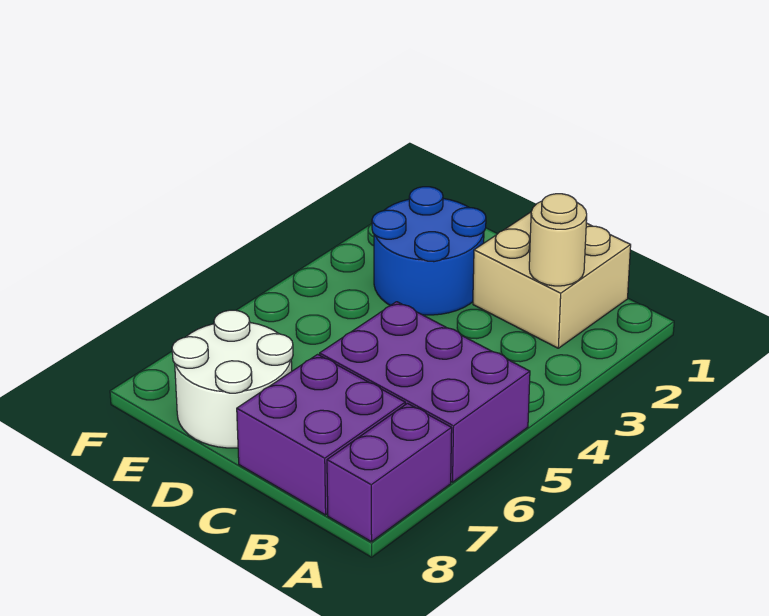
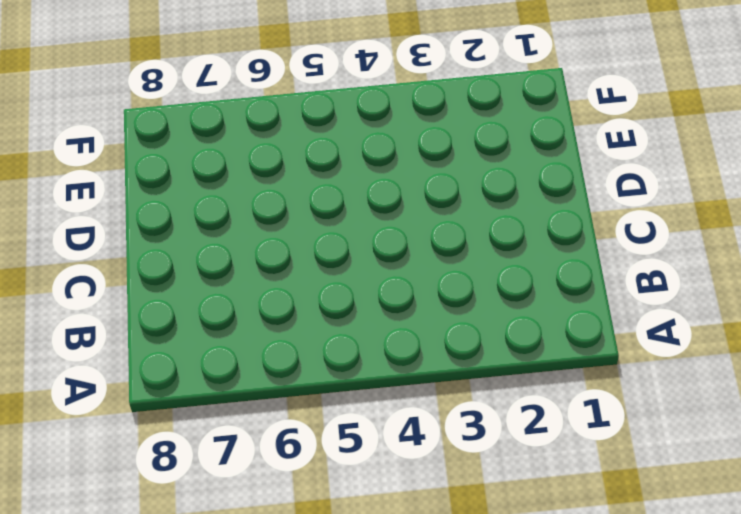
none -> purple 2x3 brick [320,302,530,482]
none -> purple 1x2 brick [327,403,452,542]

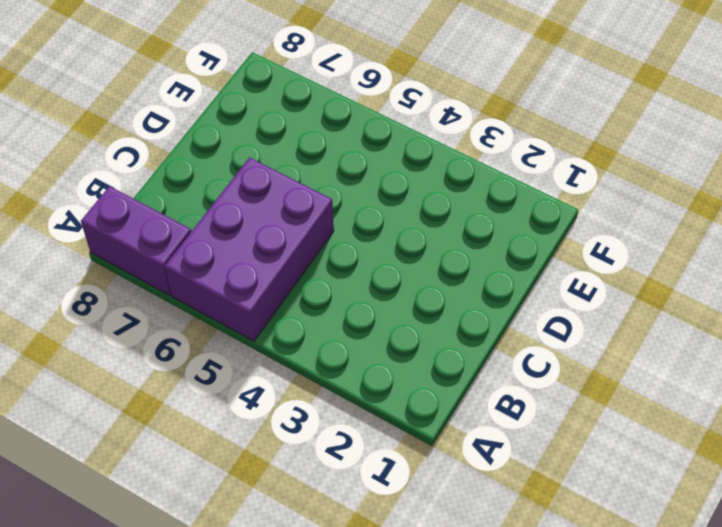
none -> tan 2x2 brick [473,212,631,348]
none -> purple 2x2 brick [237,354,405,515]

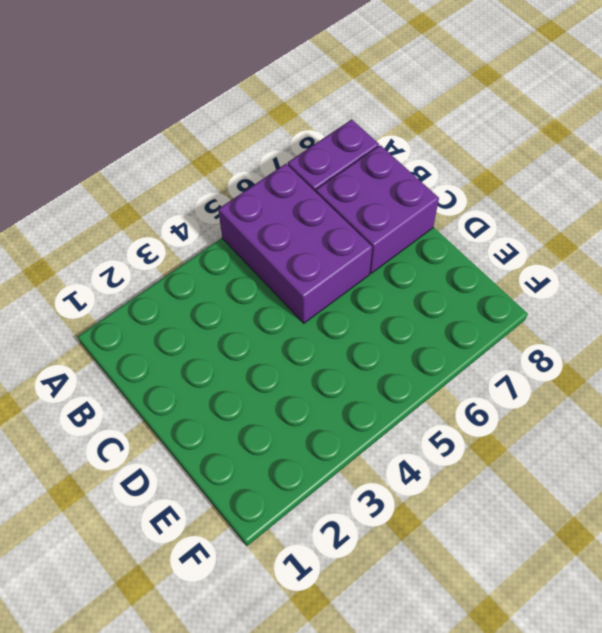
none -> tan 2x2 brick [473,212,631,348]
none -> blue 2x2 round brick [372,187,486,315]

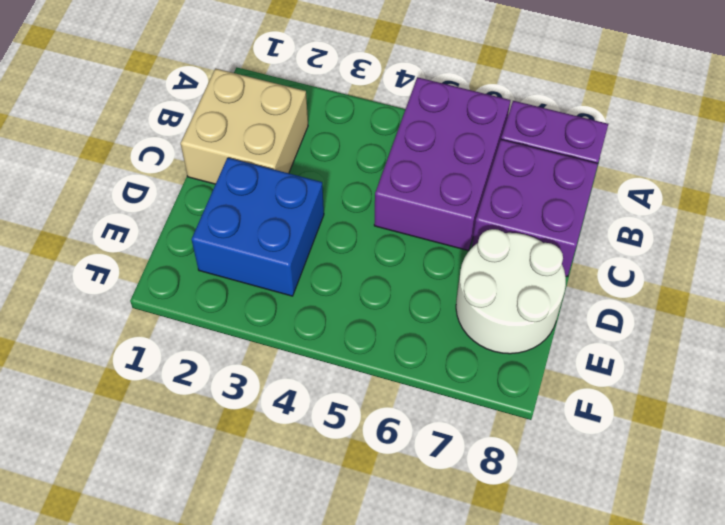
blue 2x2 brick [192,158,324,296] -> blue 2x2 round brick [372,187,486,315]
none -> tan 1x1 round brick [529,194,587,286]

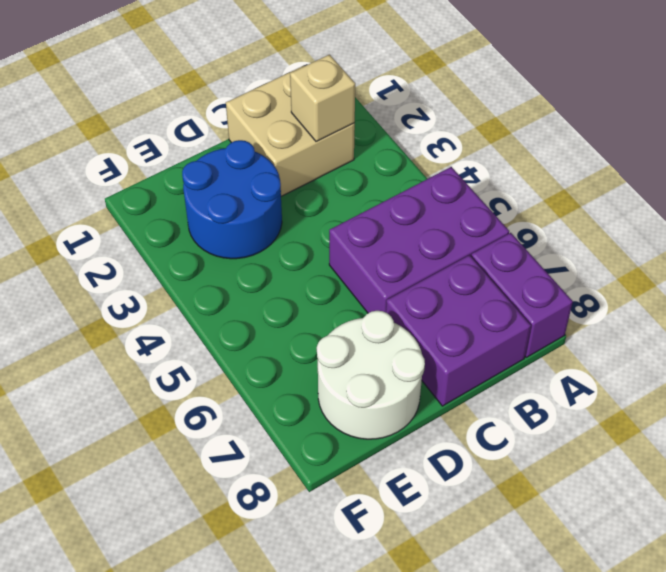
tan 1x1 brick [290,55,355,141] -> tan 1x1 round brick [529,194,587,286]

